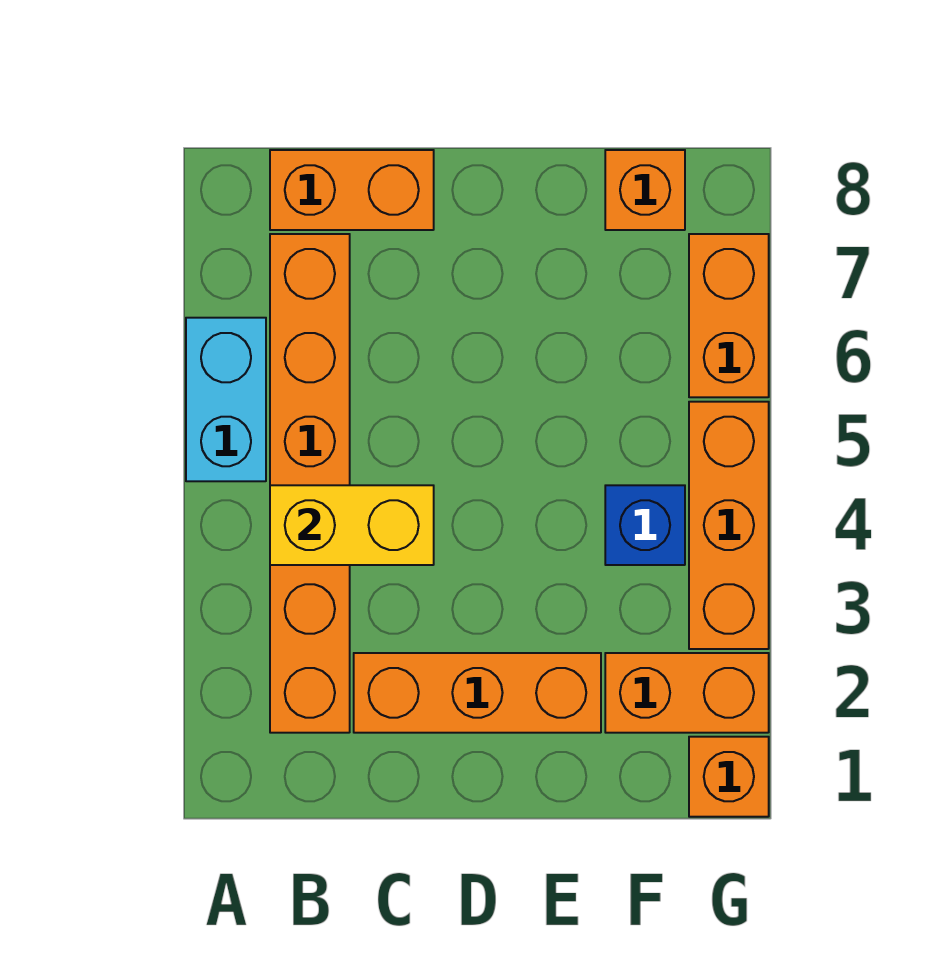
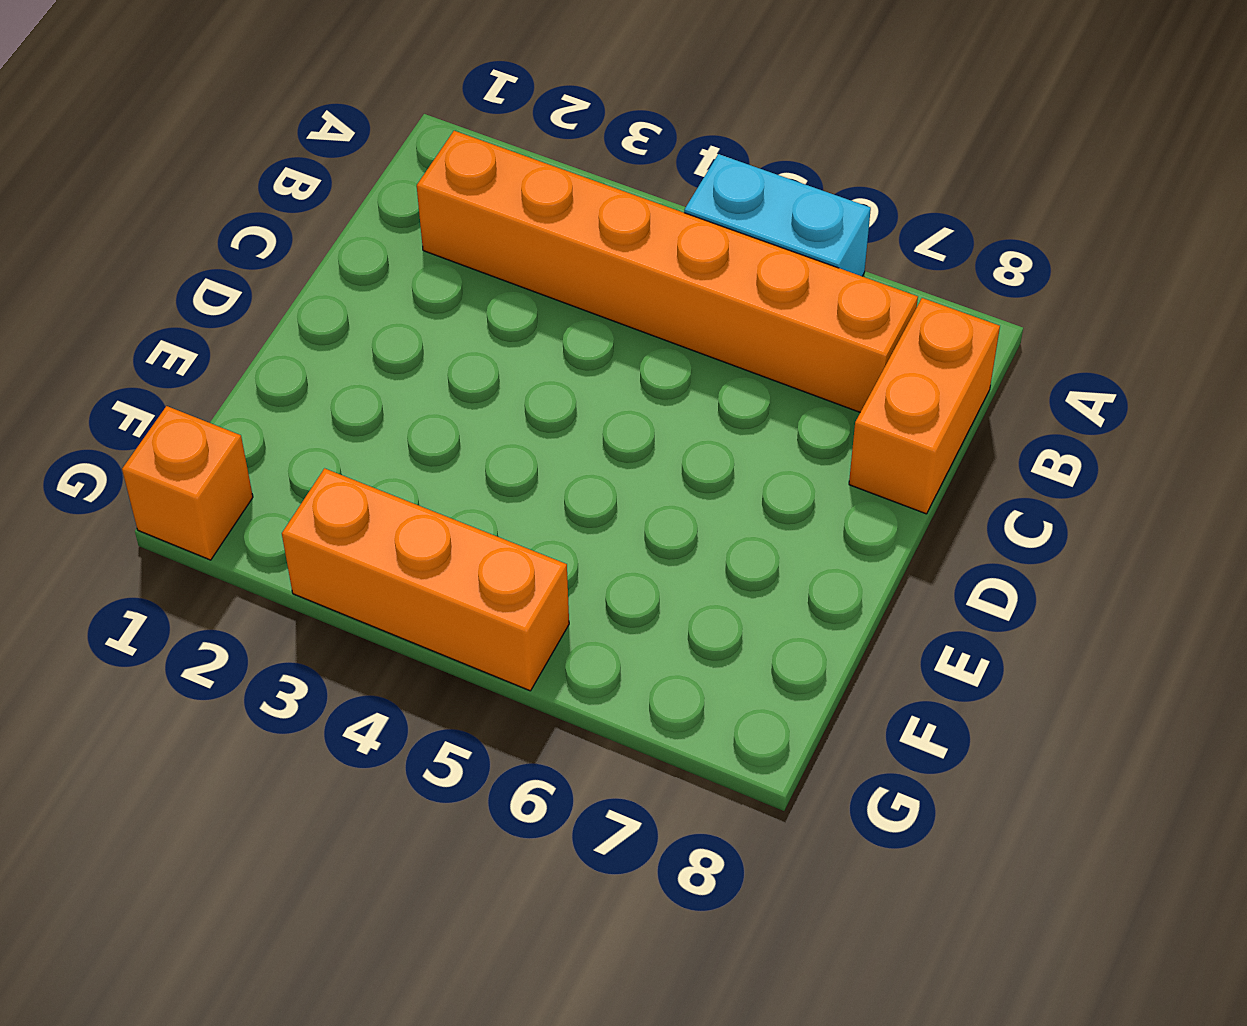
none -> orange 1x3 brick [354,653,601,733]
none -> orange 1x2 brick [605,653,769,733]

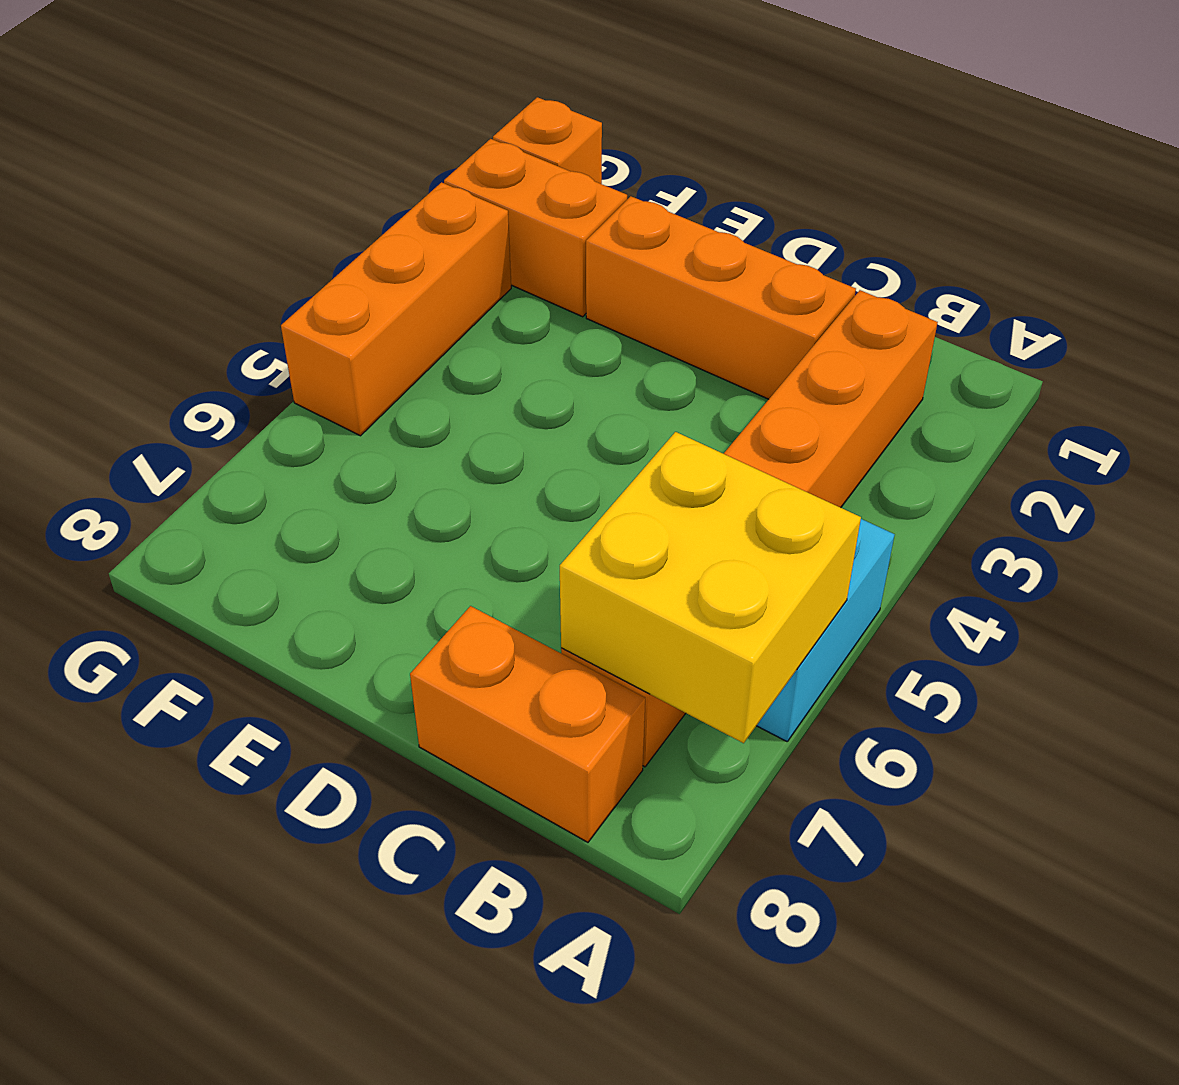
yellow 2x2 brick [560,432,861,743] -> none
none -> blue 1x1 brick [605,485,685,565]
none -> orange 1x1 brick [605,150,685,230]

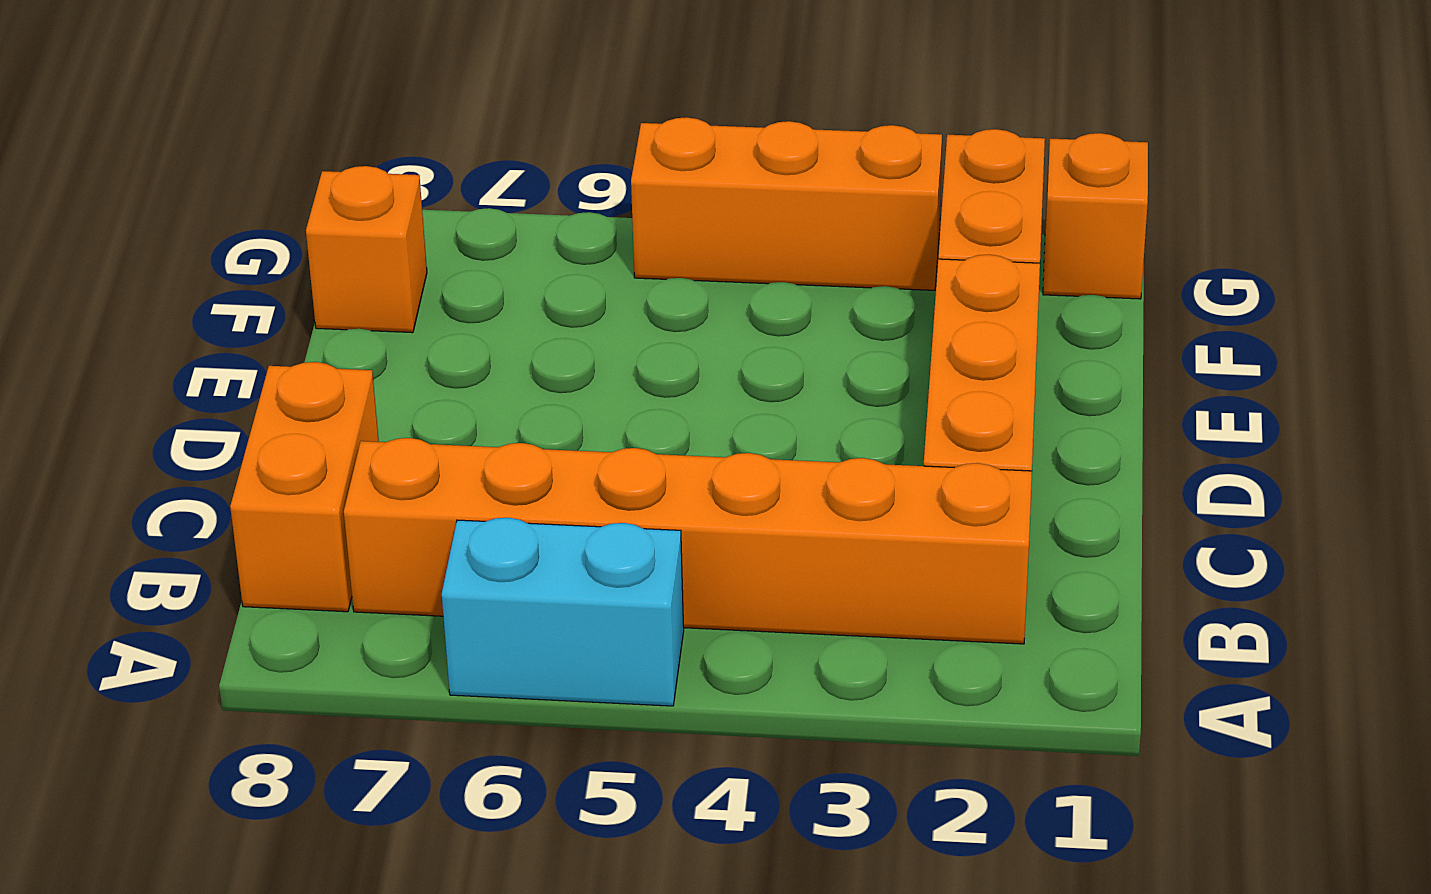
none -> blue 1x1 brick [605,485,685,565]
none -> orange 1x2 brick [689,234,769,397]

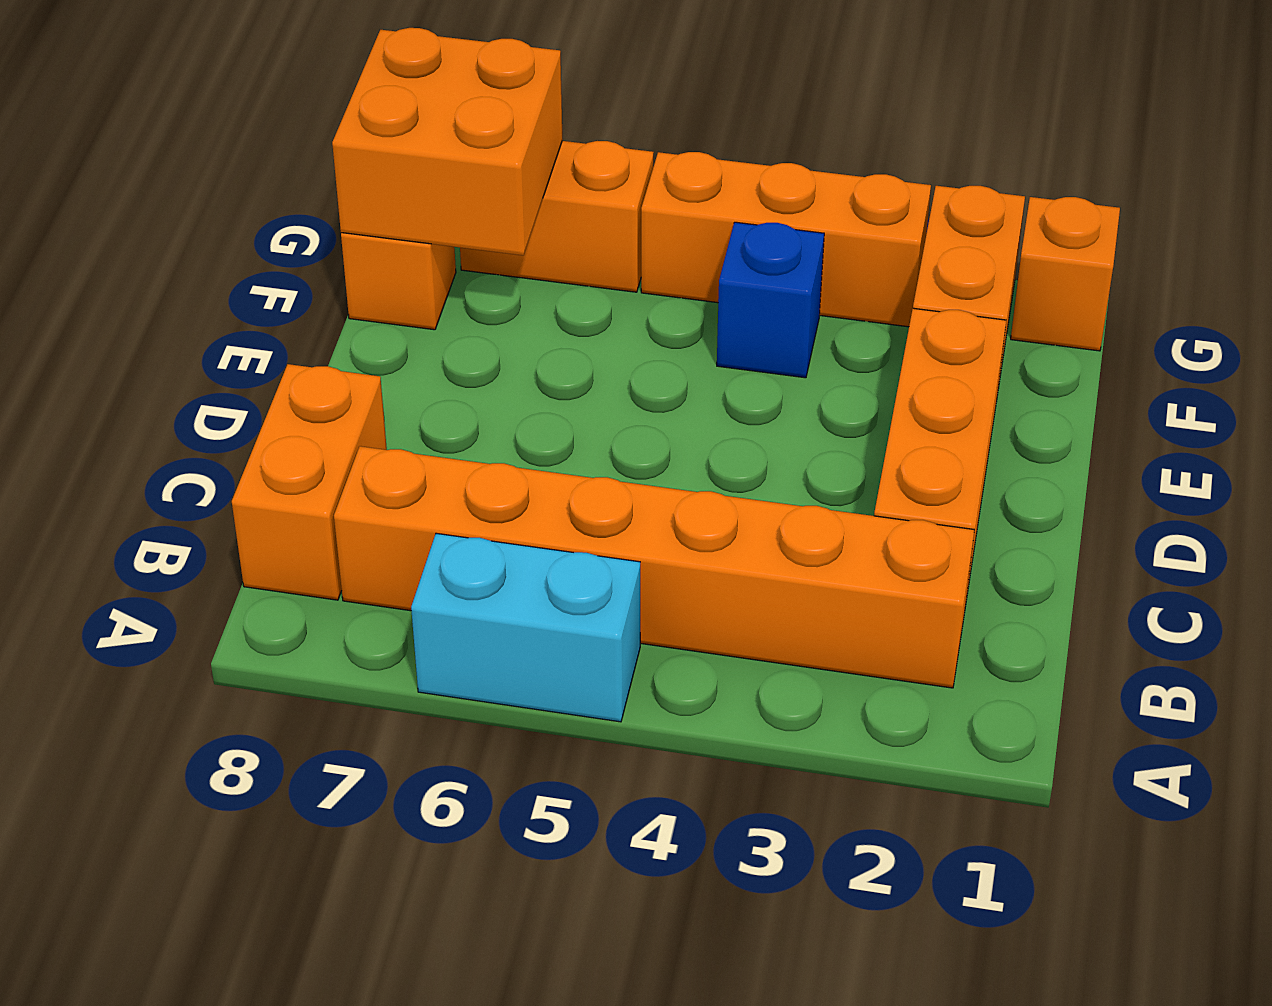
orange 2x2 brick [332,28,563,255] -> none
none -> yellow 1x2 brick [270,485,434,565]

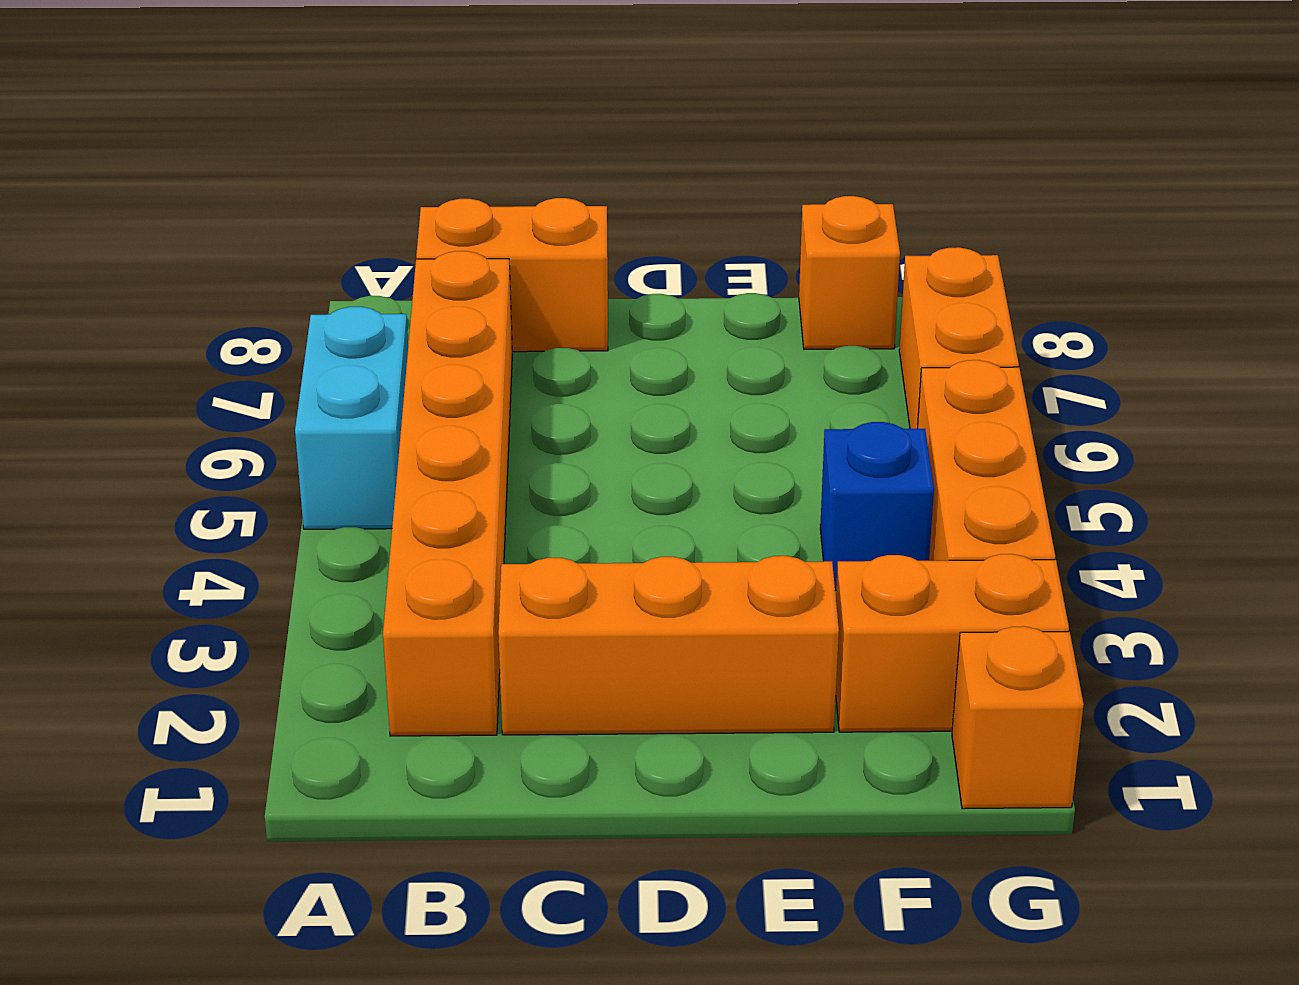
none -> yellow 1x2 brick [270,485,434,565]

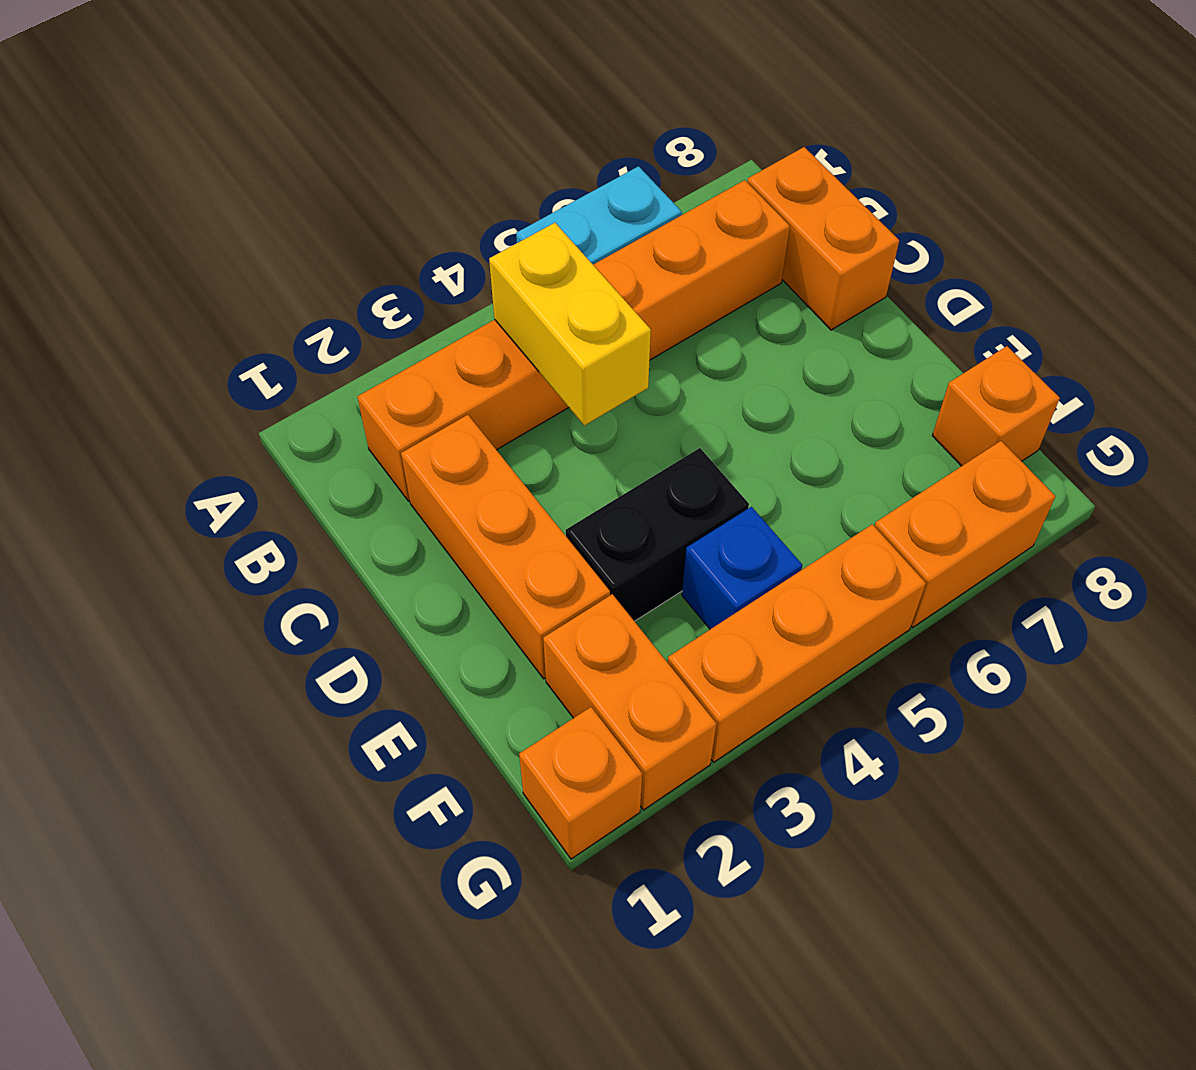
black 1x2 brick [566,448,749,621] -> none

